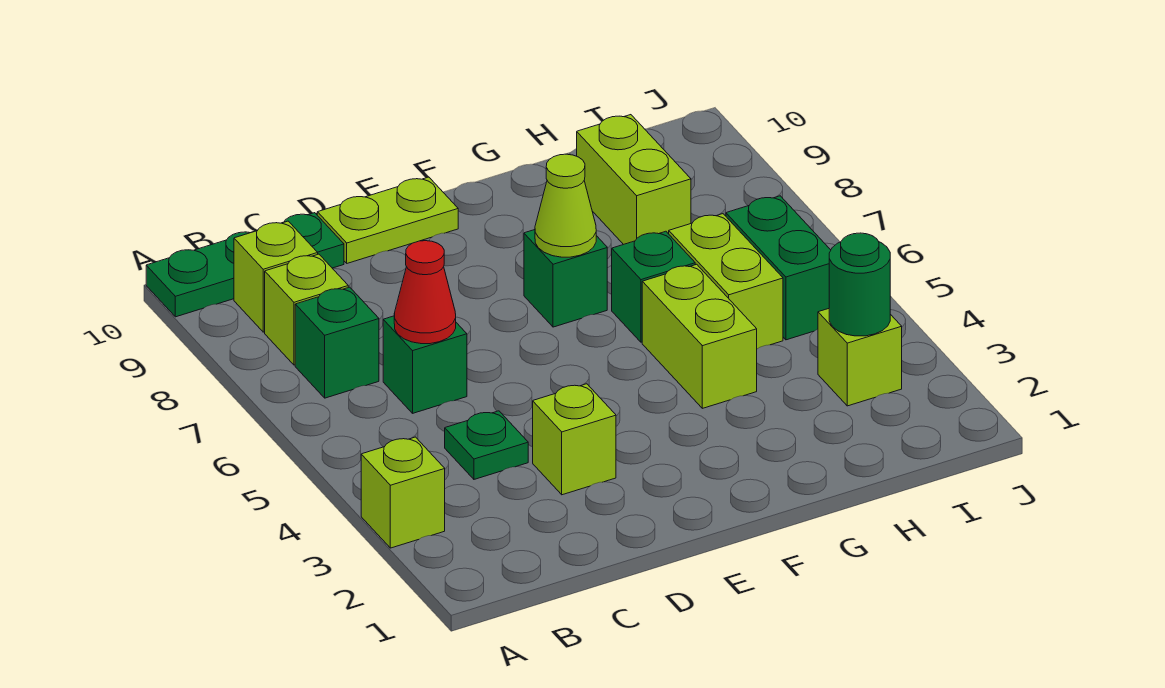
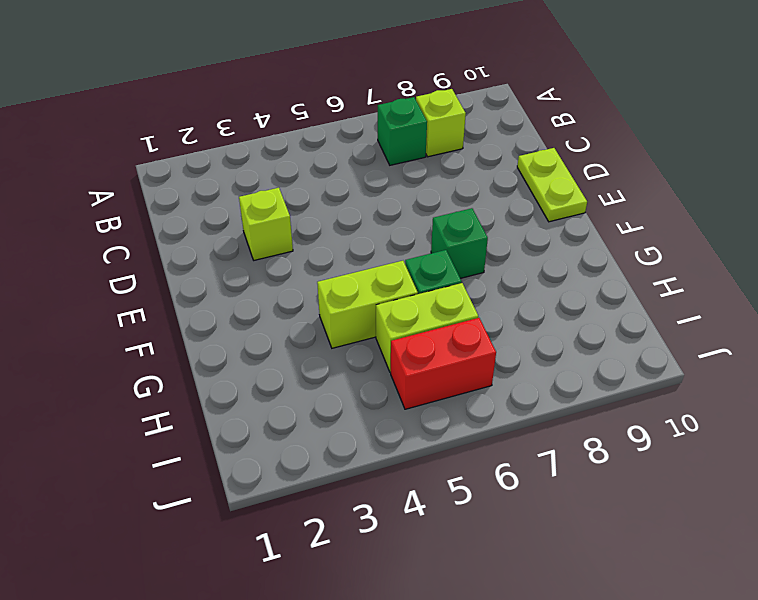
red 1x2 brick [391,318,496,409] -> green 1x2 brick [726,196,831,340]
none -> lime 1x1 brick [361,437,445,548]
none -> green 1x3 plate [146,213,344,317]
none -> lime 1x1 brick [234,221,318,332]

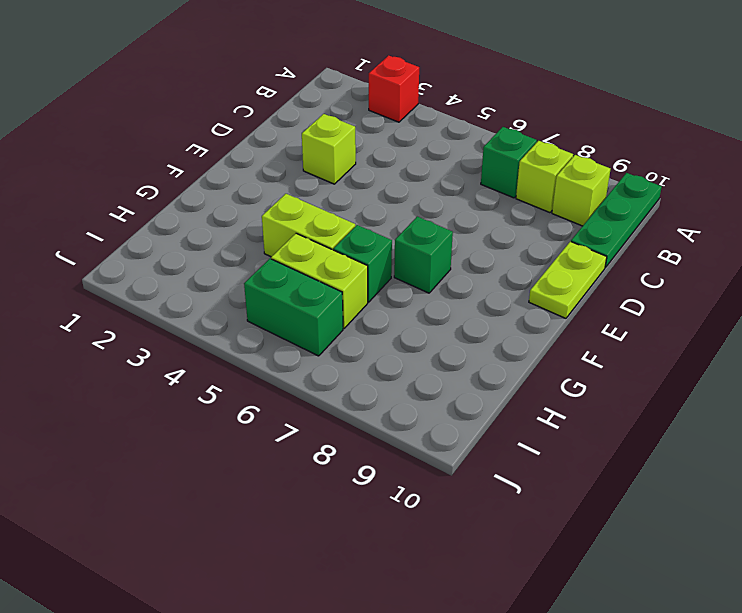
red 1x1 brick [369,55,419,122] -> lime 1x1 brick [361,437,445,548]
none -> green 1x1 plate [445,411,528,479]
none -> green 1x1 brick [383,316,467,413]
none -> lime 1x2 brick [577,115,691,245]

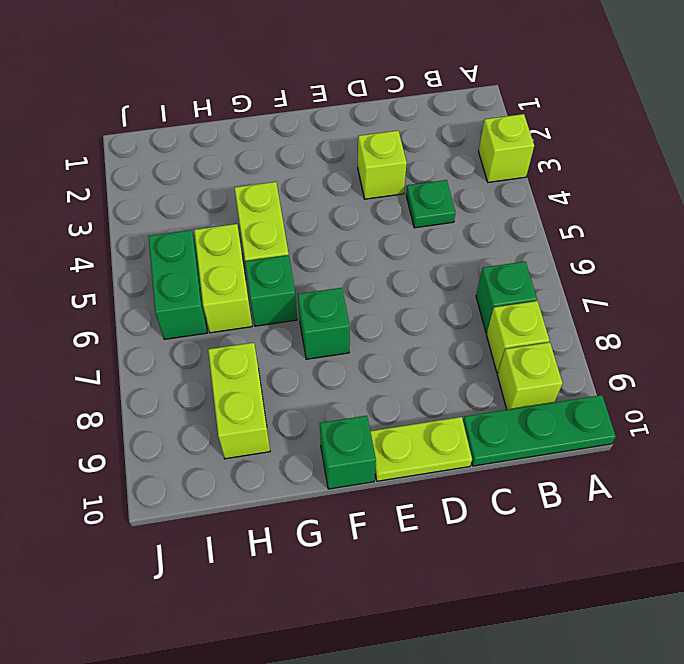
green 1x1 brick [320,416,376,489] -> green 1x1 brick moved to [383,316,467,413]
none -> lime 1x1 brick [818,309,902,406]
none -> red 1x1 cone [394,241,456,344]
none -> lime 1x1 cone [535,154,596,257]

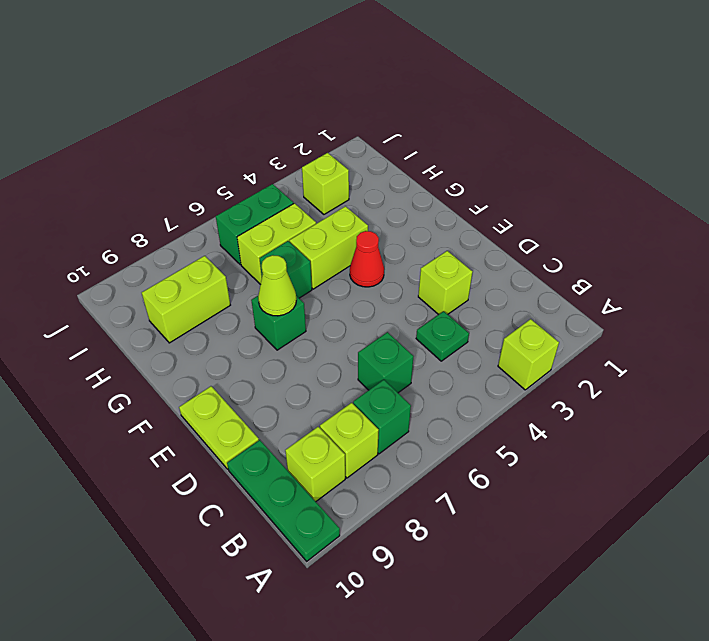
red 1x1 cone [350,231,384,287] -> red 1x1 cone moved to [394,241,456,344]
none -> green 1x1 round brick [829,233,890,336]

